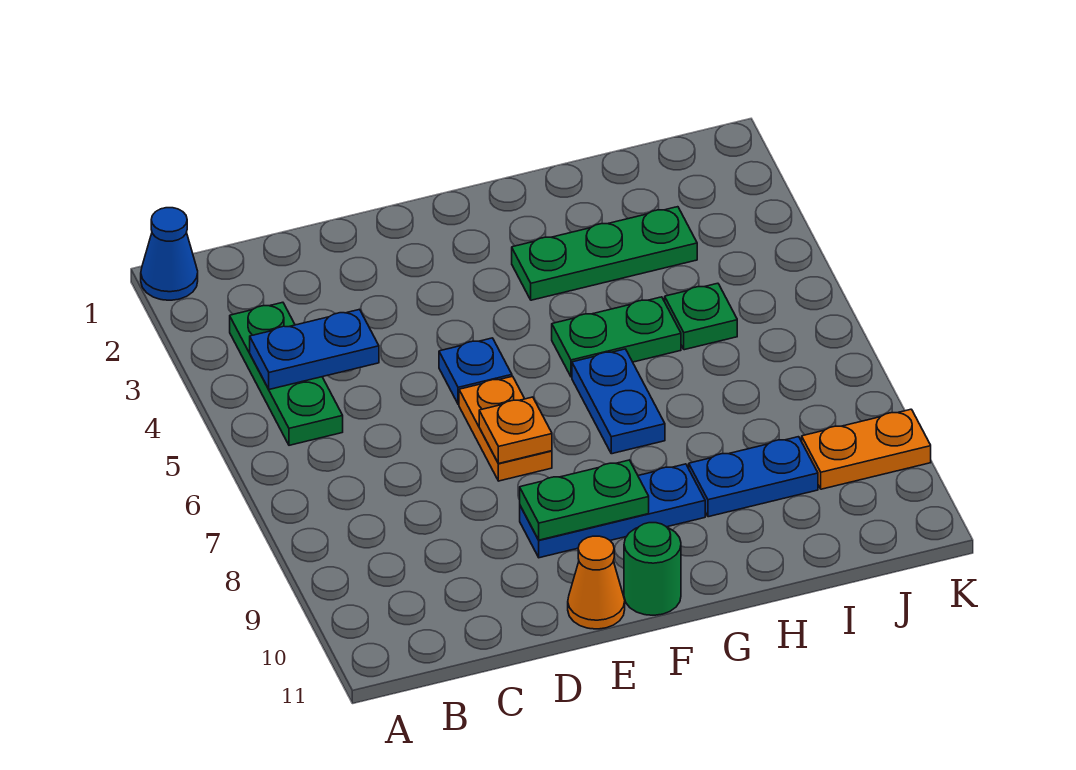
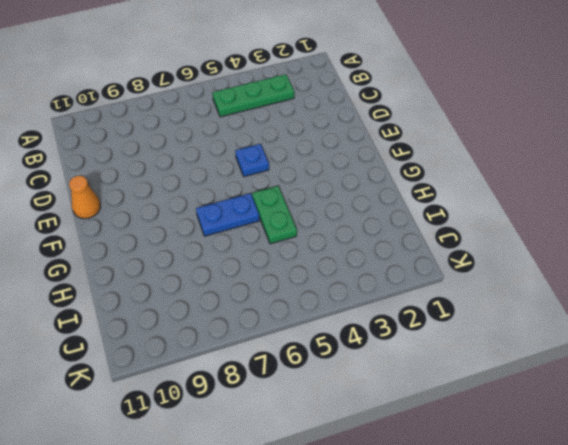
none -> blue 1x1 cone [141,208,198,300]
none -> orange 1x2 plate [459,376,552,481]
none -> blue 1x3 plate [520,464,705,558]

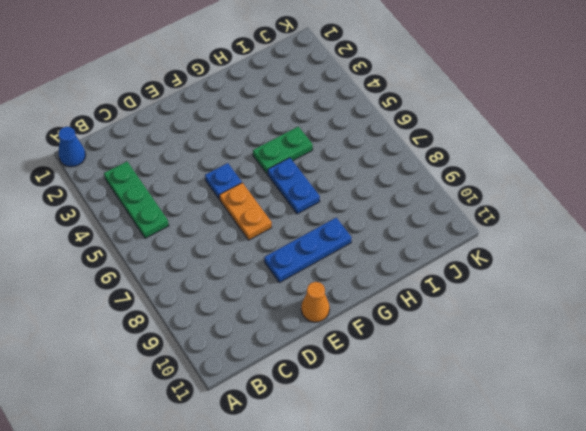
none -> green 1x1 round brick [624,523,681,615]
none -> green 1x3 plate [512,207,697,300]
none -> blue 1x2 plate [689,437,818,517]

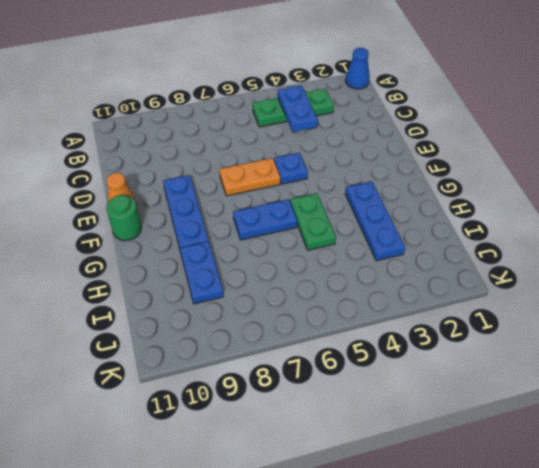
blue 1x3 plate [345,181,405,261] -> green 1x3 plate [512,207,697,300]
none -> green 1x1 plate [665,283,737,350]
none -> orange 1x2 plate [802,409,931,489]
none -> orange 1x1 plate [479,397,552,464]

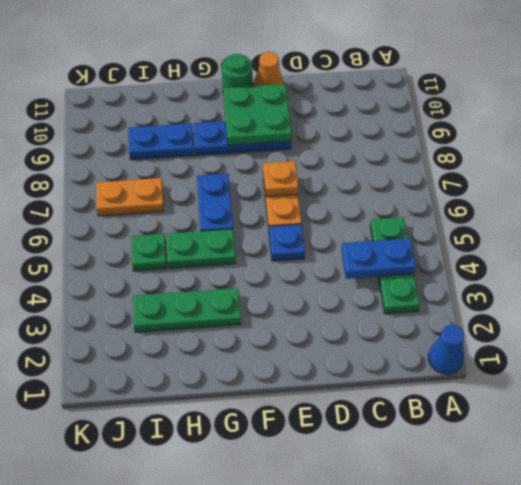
green 2x2 plate [223,84,292,145] -> green 1x2 plate [520,460,649,540]
orange 1x2 plate [96,178,164,216] -> orange 1x2 plate moved to [802,409,931,489]

